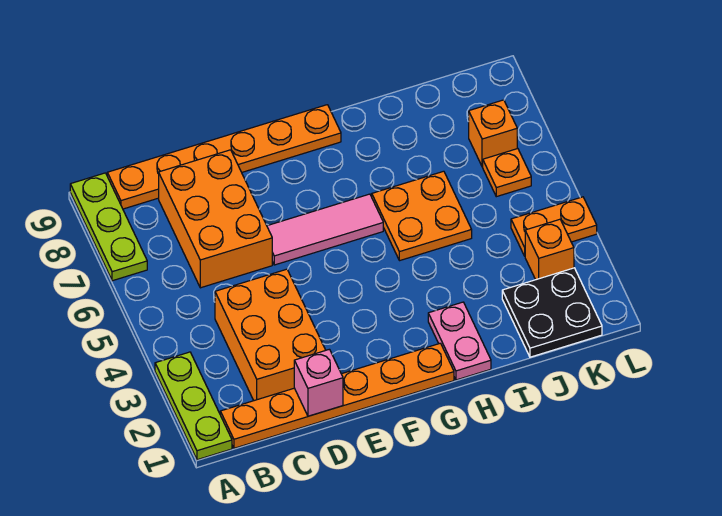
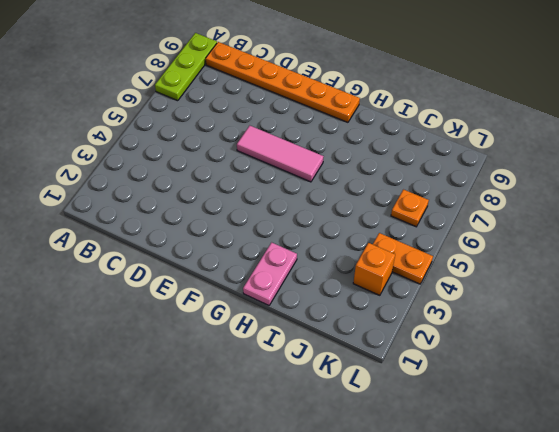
none -> lime 1x3 plate [155,352,232,460]
none -> orange 1x6 plate [220,343,454,448]
none -> orange 2x3 brick [215,269,326,401]

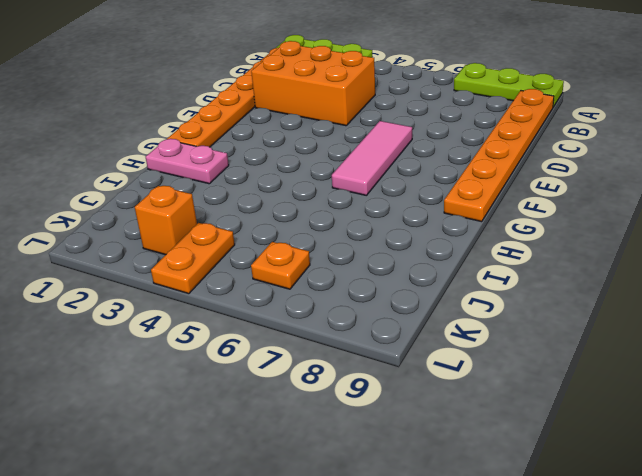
none -> orange 2x3 brick [159,150,272,288]
none -> orange 2x2 plate [372,171,472,261]
none -> black 2x2 plate [502,268,602,357]

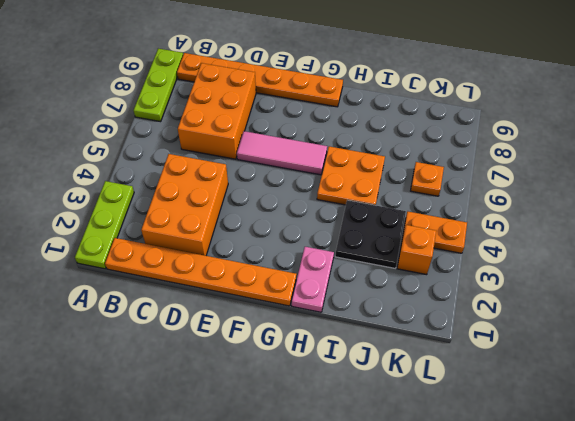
black 2x2 plate [335,200,406,268] -> black 2x2 plate moved to [502,268,602,357]
none -> orange 1x1 brick [469,100,517,167]
none -> pink 1x1 brick [294,349,343,416]

